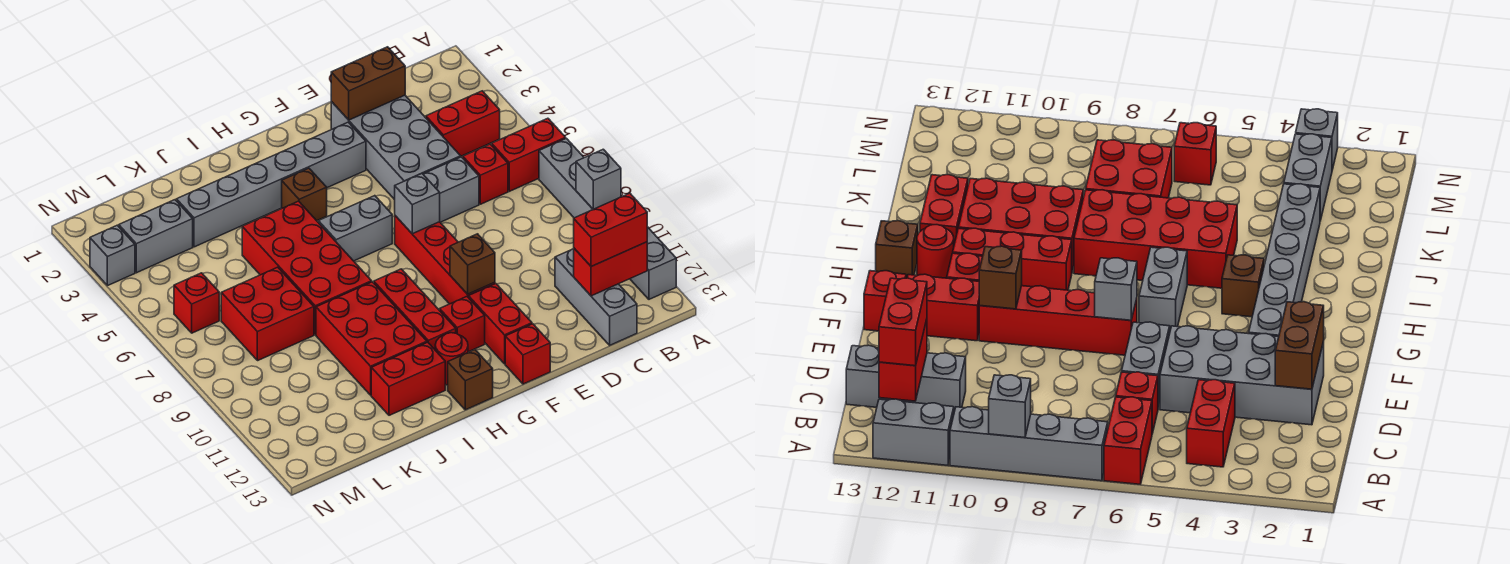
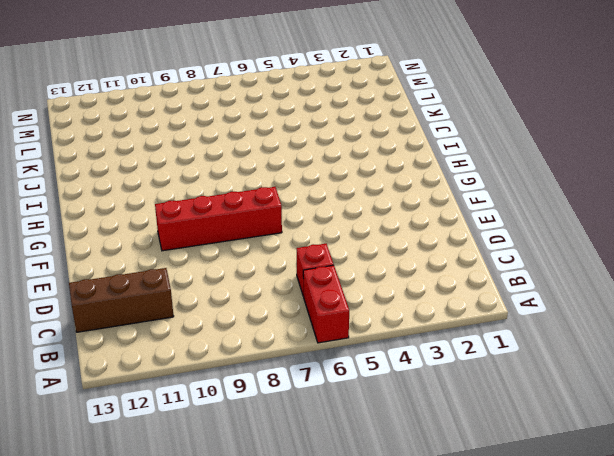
brown 1x3 brick [69,268,174,332] -> grey 1x3 brick [555,249,637,345]
none -> grey 1x4 brick [539,138,593,218]
none -> grey 1x2 brick [630,227,676,299]
none -> red 1x2 brick [426,91,500,156]
none -> grey 2x4 brick [331,95,461,200]

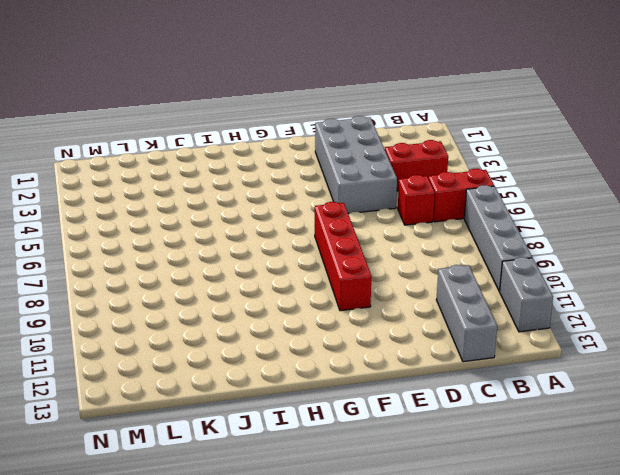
none -> grey 1x2 brick [423,157,479,222]
none -> grey 1x6 brick [177,122,366,247]
none -> red 1x2 brick [468,284,532,364]
none -> red 1x1 brick [505,324,550,384]

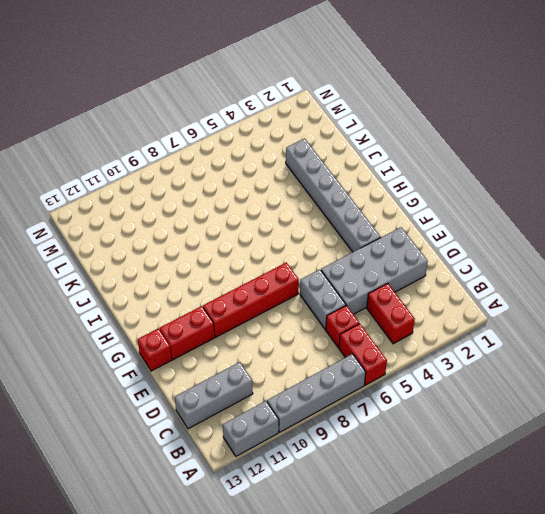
none -> grey 1x2 brick [318,196,392,261]
none -> red 1x1 brick [440,297,485,352]
none -> brown 1x1 brick [282,168,327,221]
none -> red 1x3 brick [374,269,456,349]

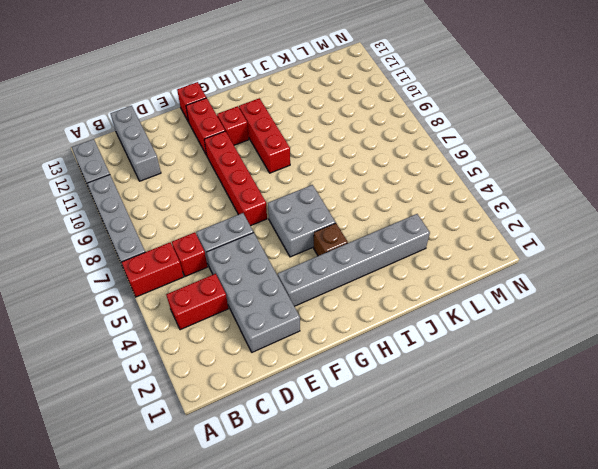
grey 2x2 brick [268,185,336,257] -> grey 1x2 brick [318,196,392,261]
none -> red 1x1 round brick [435,333,468,385]
none -> brown 1x1 brick [448,350,493,410]
none -> red 2x4 brick [242,201,372,335]
none -> red 2x3 brick [316,282,427,395]

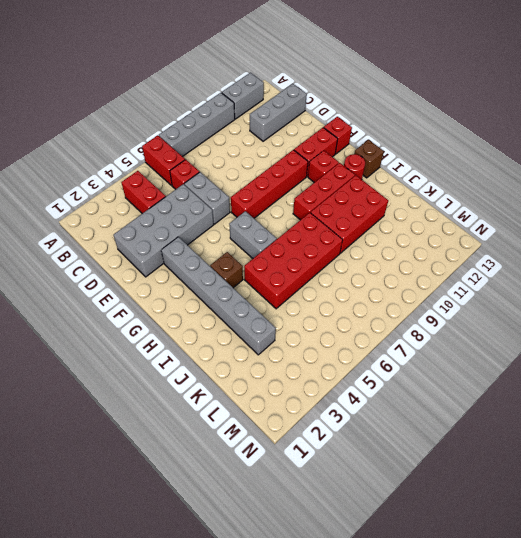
none -> red 1x2 brick [371,342,445,415]
none -> red 2x2 brick [221,267,314,361]
none -> grey 1x2 brick [119,200,193,273]
none -> red 1x1 brick [174,273,219,333]

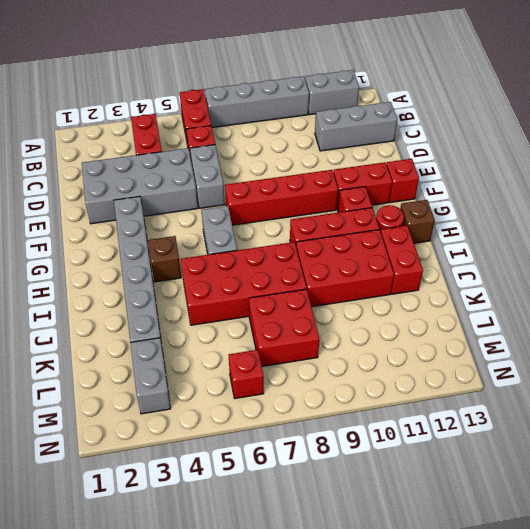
none -> grey 1x1 brick [90,225,135,286]
none -> grey 1x1 brick [576,149,621,209]
none -> red 1x2 brick [574,242,647,296]
none -> brown 1x2 brick [331,47,405,120]

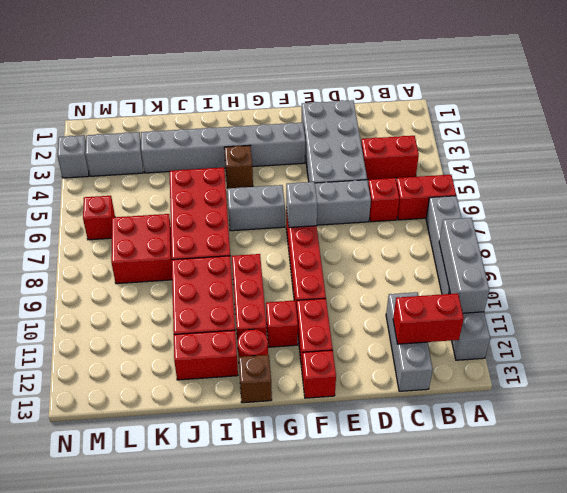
grey 1x3 brick [439,218,489,313] -> grey 1x1 brick [576,149,621,209]
none -> brown 1x2 brick [331,47,405,120]
none -> brown 1x1 brick [450,234,495,294]
none -> red 1x2 brick [574,193,647,267]

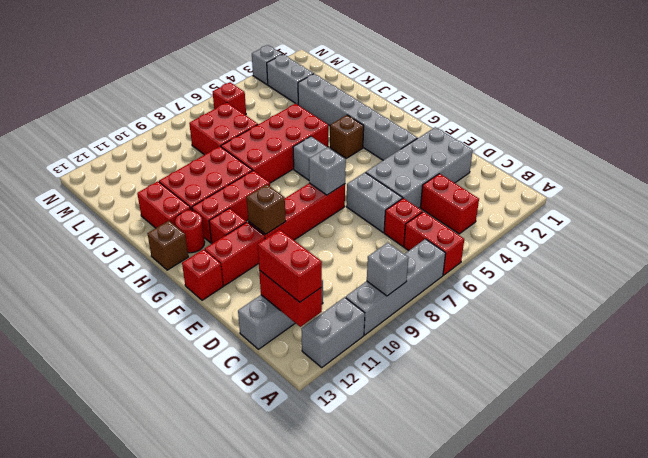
none -> brown 1x2 brick [331,47,405,120]

